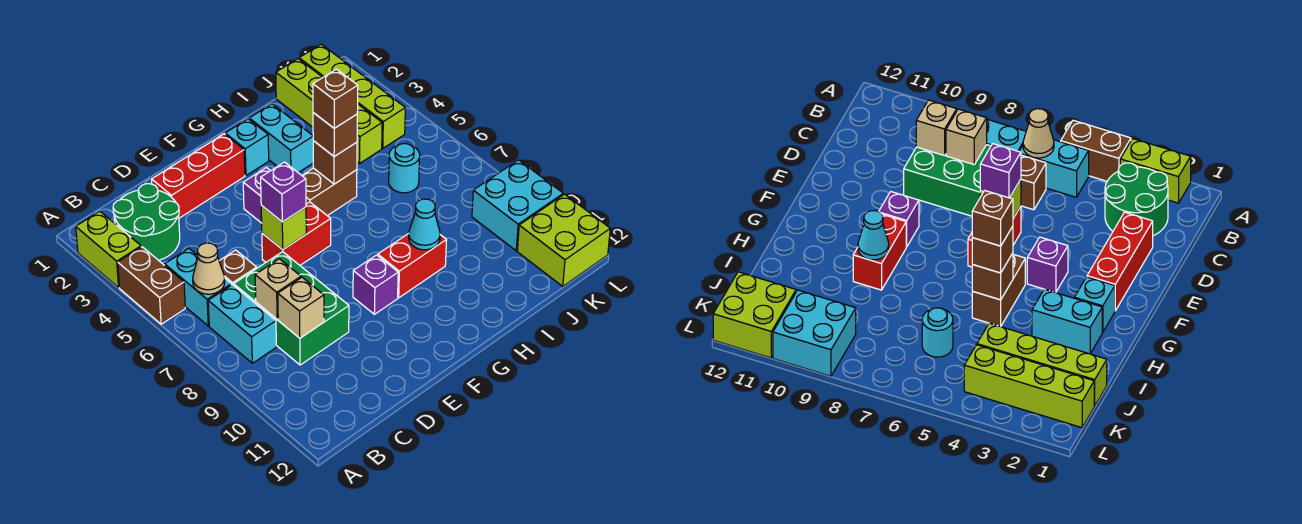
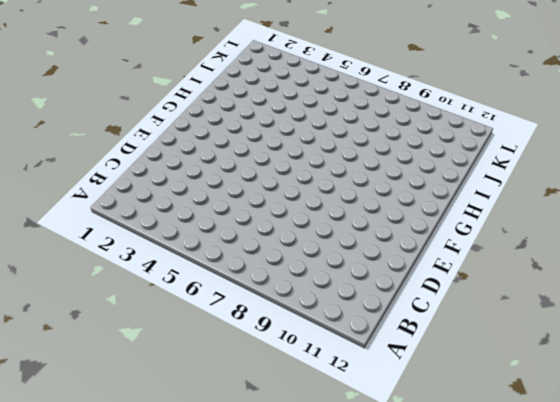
none -> lime 1x2 brick [76,211,141,288]
none -> brown 1x2 brick [118,247,185,324]
none -> green 2x2 round brick [113,184,180,260]

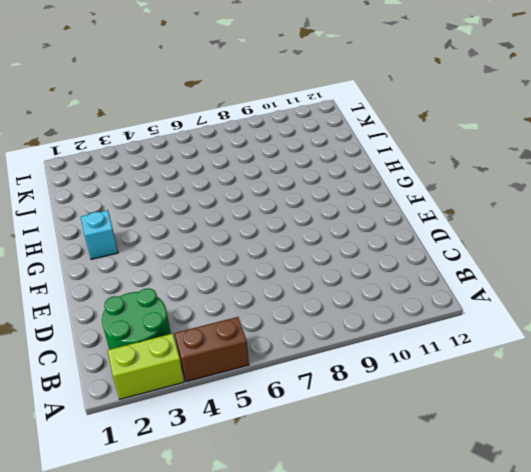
none -> cyan 1x2 brick [165,248,231,326]
none -> cyan 1x2 brick [208,285,276,363]
none -> brown 1x1 brick [219,250,257,285]

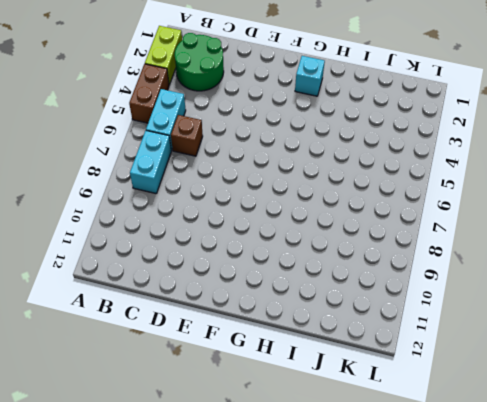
none -> green 2x3 brick [234,252,349,365]
none -> red 1x3 brick [152,134,245,218]
none -> red 1x2 brick [262,202,331,265]

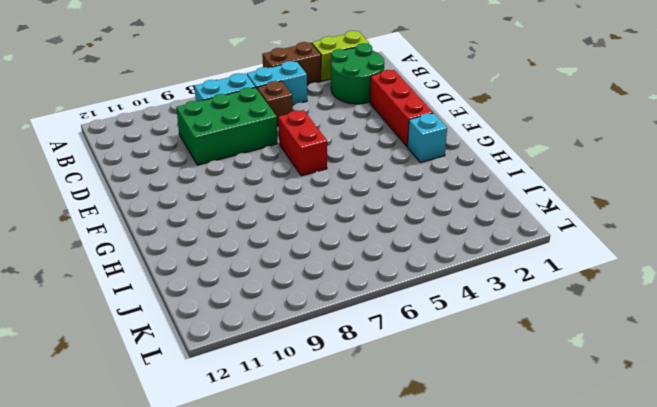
none -> purple 1x1 brick [243,168,270,223]
none -> purple 1x1 brick [353,255,398,314]
none -> brown 1x2 brick [302,168,357,216]

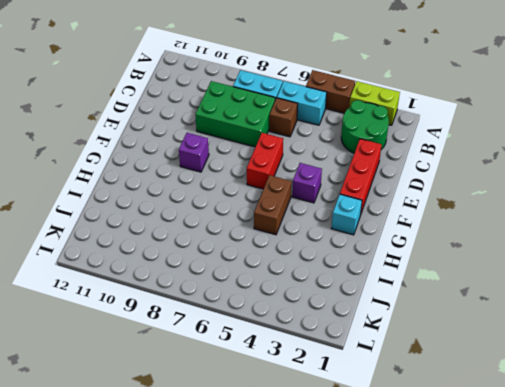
none -> red 1x2 brick [378,234,447,298]
none -> cyan 1x2 brick [249,104,313,173]
none -> lime 1x4 brick [276,59,382,163]

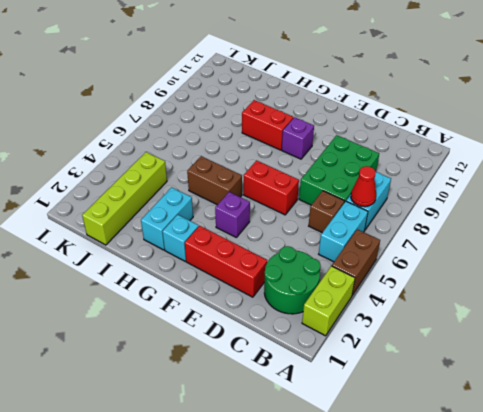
red 1x1 cone [351,166,376,207] -> none
none -> cyan 1x1 round brick [389,144,420,193]
none -> lime 1x4 brick [299,44,405,148]
none -> cyan 2x2 brick [472,160,563,251]

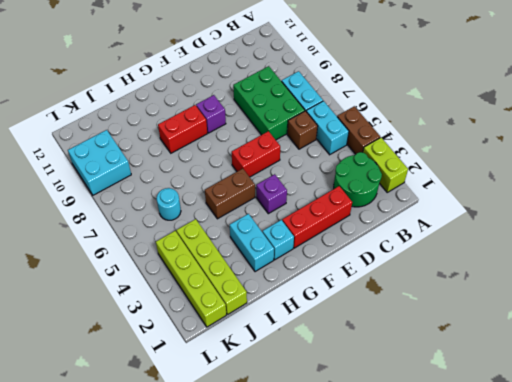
none -> lime 2x2 brick [517,194,610,286]
none -> tan 1x1 cone [193,243,225,294]
none -> tan 1x1 brick [255,259,301,319]

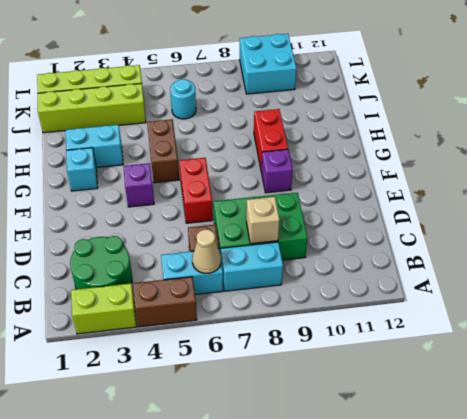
none -> red 1x3 brick [152,134,245,218]
none -> lime 2x2 brick [517,194,610,286]
none -> tan 1x1 brick [278,277,324,338]

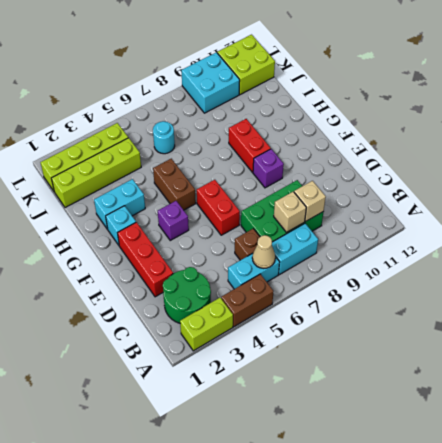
none -> lime 1x1 brick [261,206,306,249]
none -> brown 1x1 brick [313,141,357,184]
none -> cyan 1x1 cone [409,199,440,250]

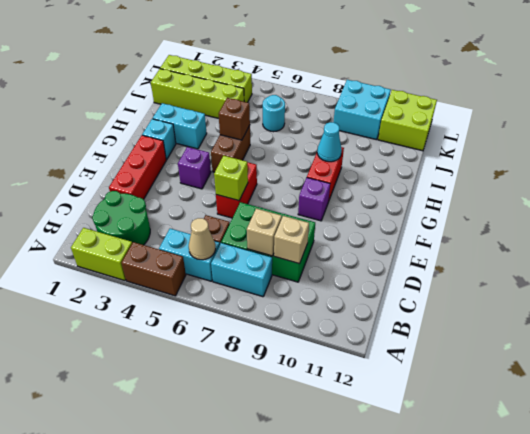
none -> purple 1x1 brick [261,162,306,222]
none -> brown 1x1 brick [313,113,357,157]
none -> brown 1x1 brick [313,69,358,128]

